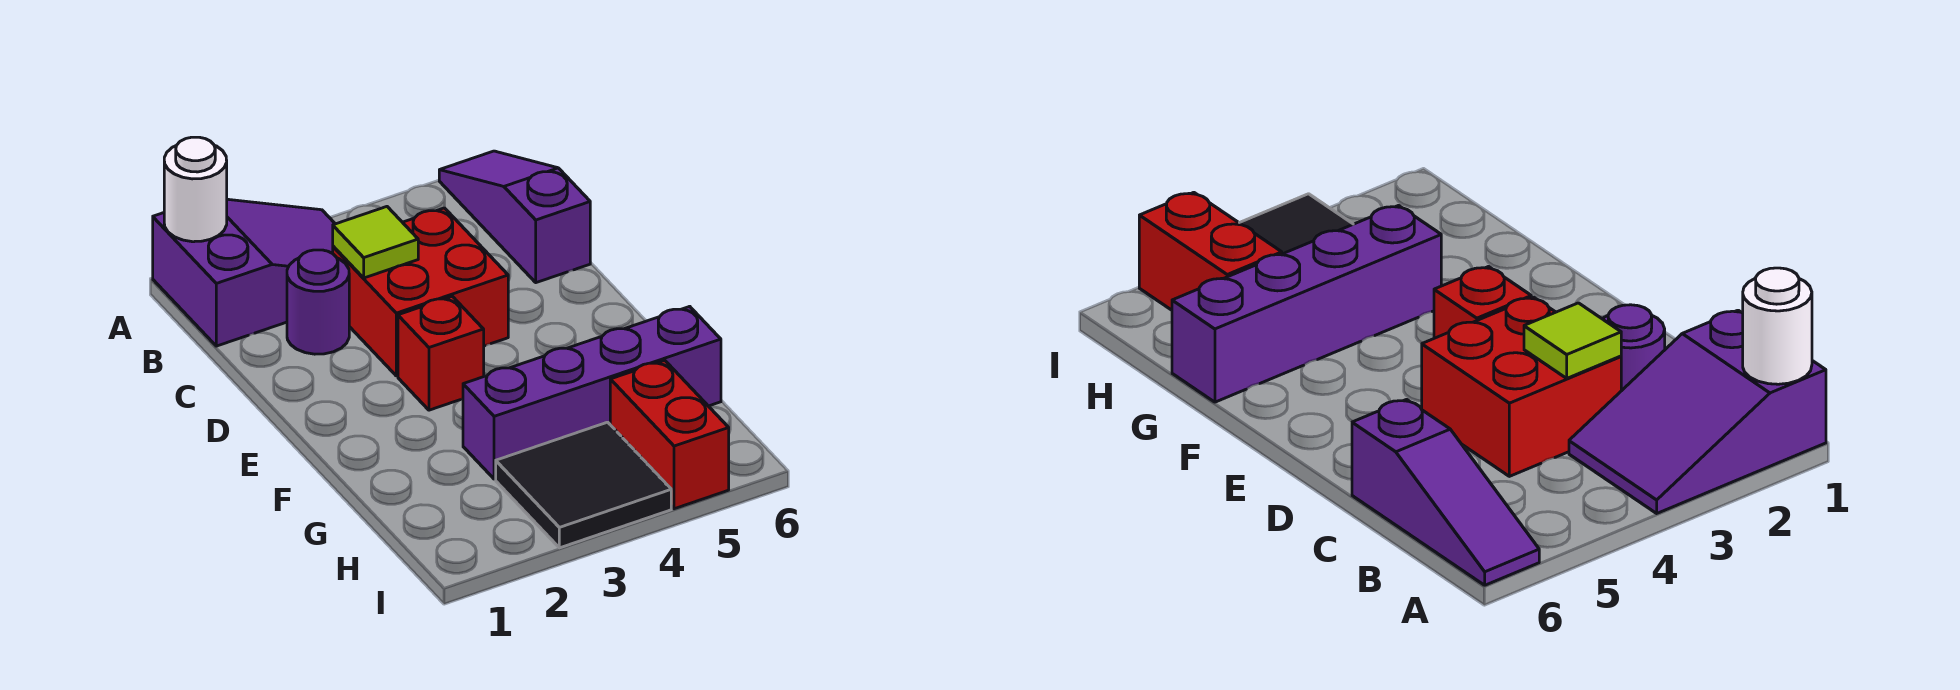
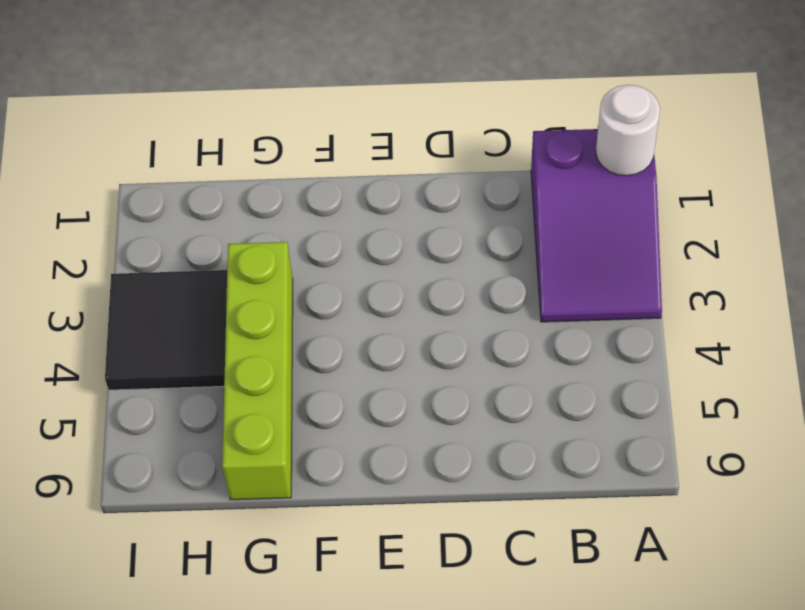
lime 1x4 brick [222,242,293,500] -> purple 1x4 brick [463,306,721,479]
none -> purple 1x3 slope [439,151,590,283]
none -> purple 1x1 round brick [287,250,349,354]

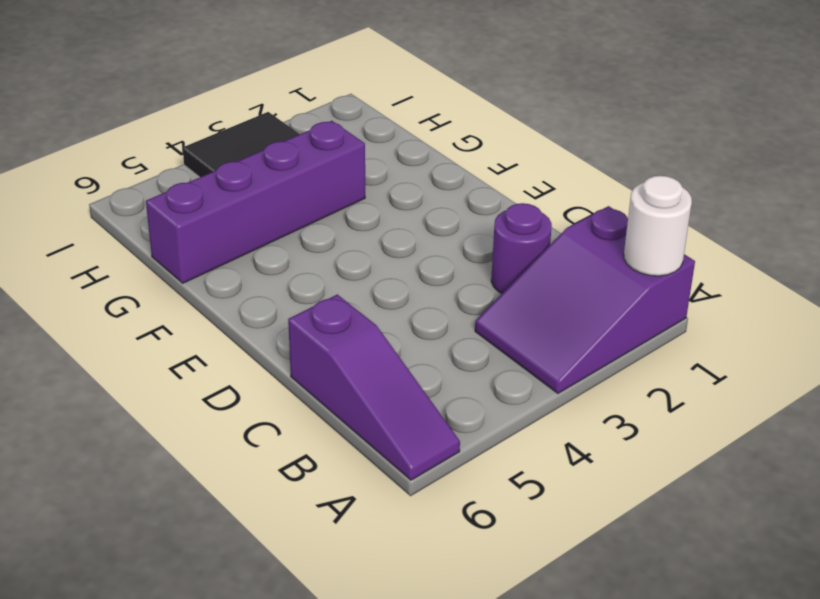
none -> red 2x2 brick [333,208,508,376]
none -> red 1x1 brick [398,296,484,410]

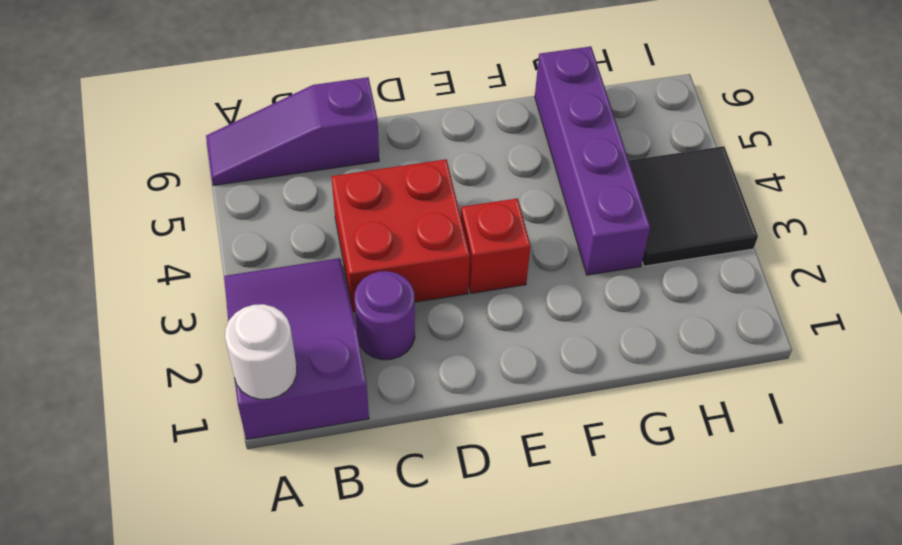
none -> red 1x2 brick [610,361,729,509]
none -> lime 1x1 tile [333,207,418,278]

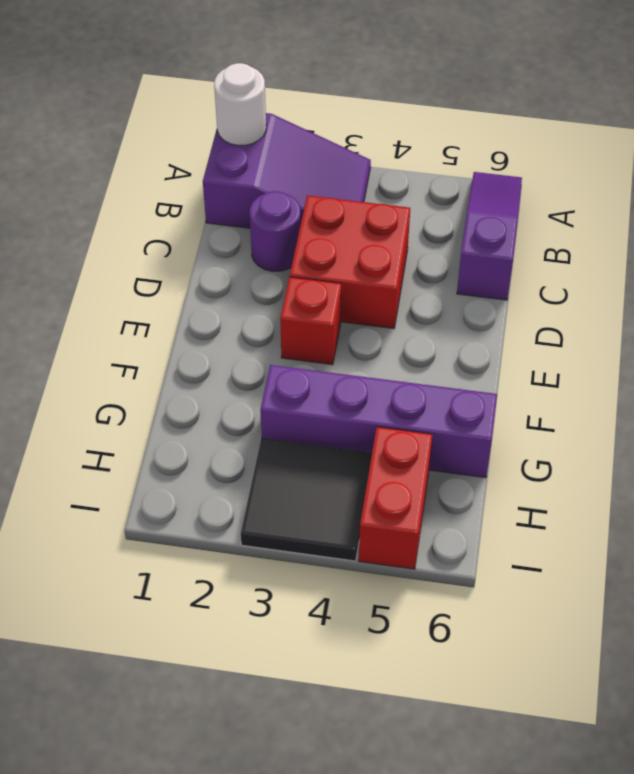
none -> lime 1x1 tile [333,207,418,278]

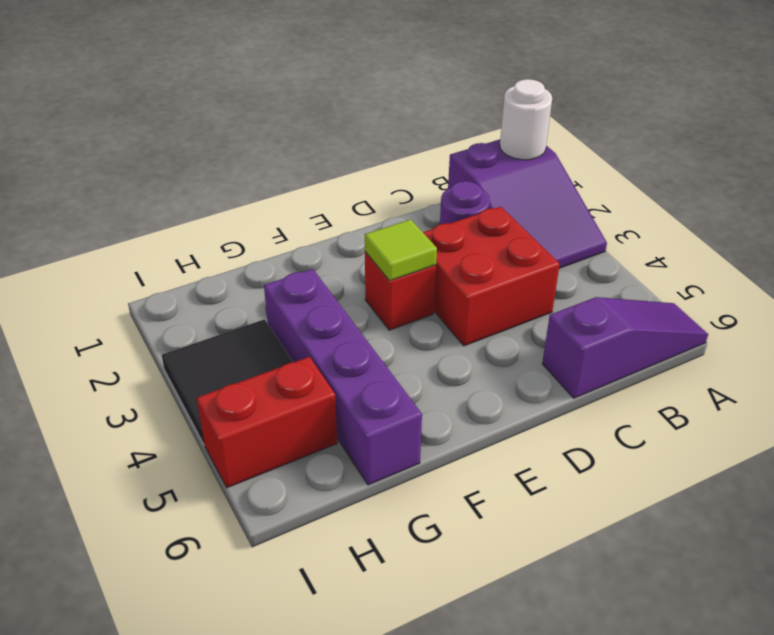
lime 1x1 tile [365,219,437,281] -> lime 1x1 tile moved to [333,207,418,278]

